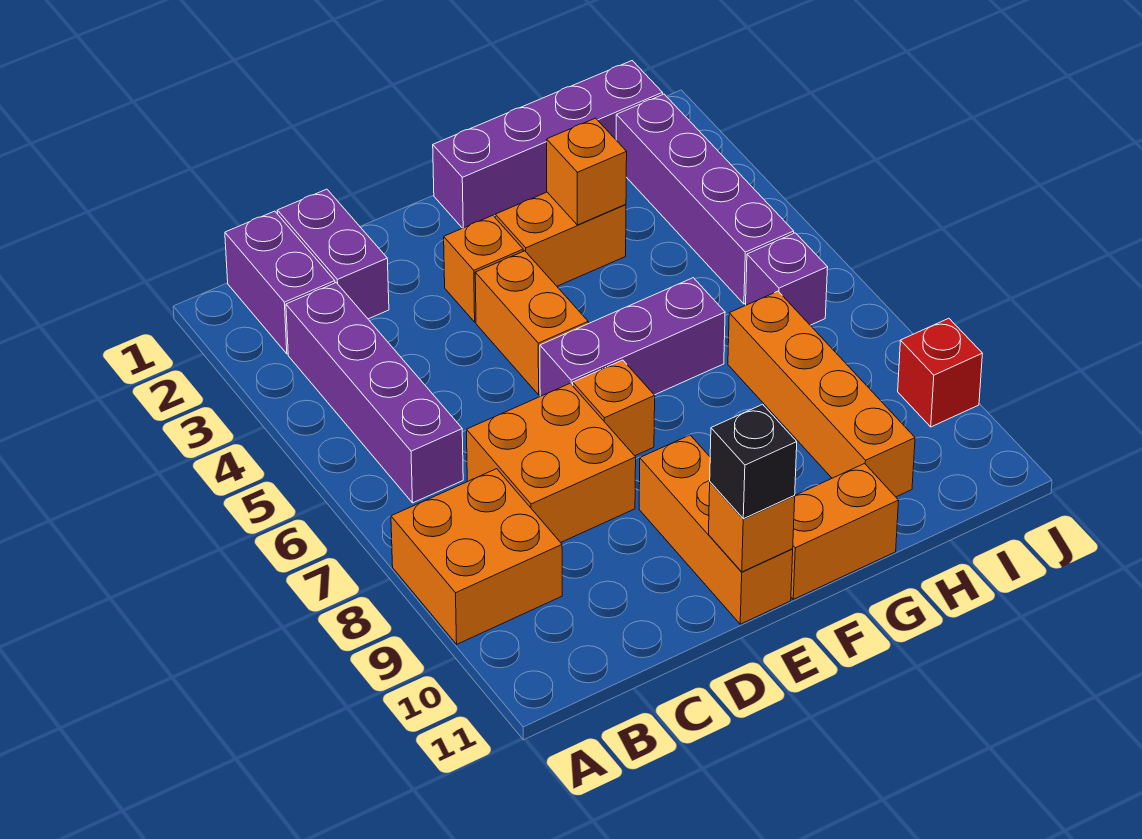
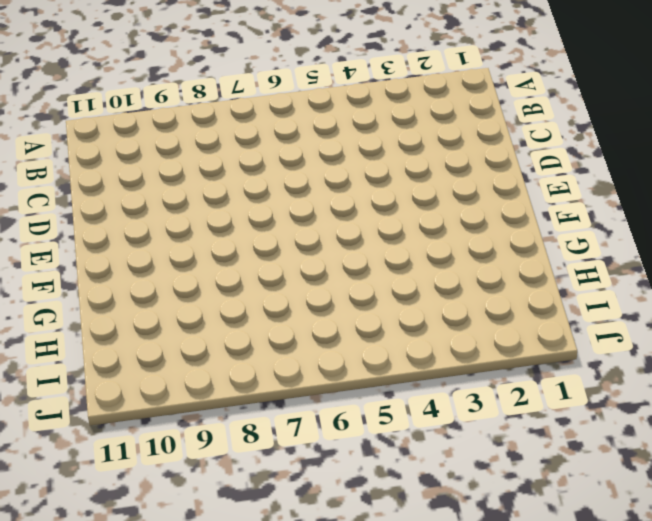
none -> orange 2x2 brick [391,469,562,644]
none -> purple 1x2 brick [225,211,335,354]
none -> purple 1x4 brick [286,283,463,503]

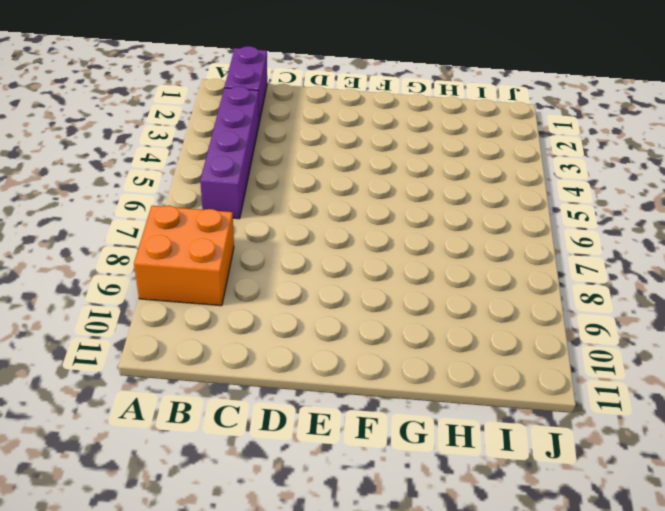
none -> purple 1x2 brick [277,189,389,319]
none -> orange 2x2 brick [467,384,636,542]
none -> orange 1x1 brick [444,215,523,322]

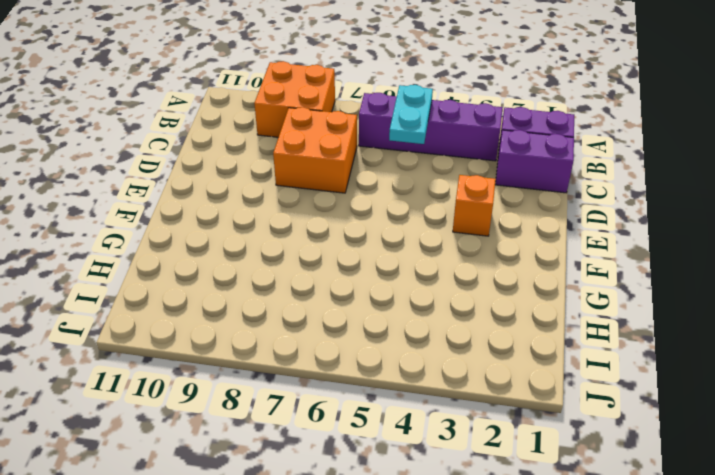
cyan 1x2 plate [389,85,433,144] -> none
none -> orange 1x2 brick [475,251,588,395]
none -> purple 1x3 brick [540,278,725,396]
none -> orange 1x1 brick [573,360,655,456]

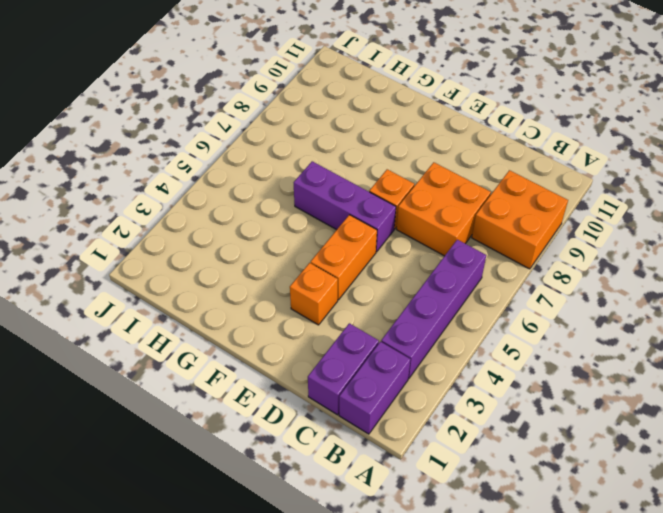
none -> orange 1x3 brick [639,435,793,624]
none -> purple 1x4 brick [433,61,663,228]
none -> orange 1x2 brick [495,192,626,286]

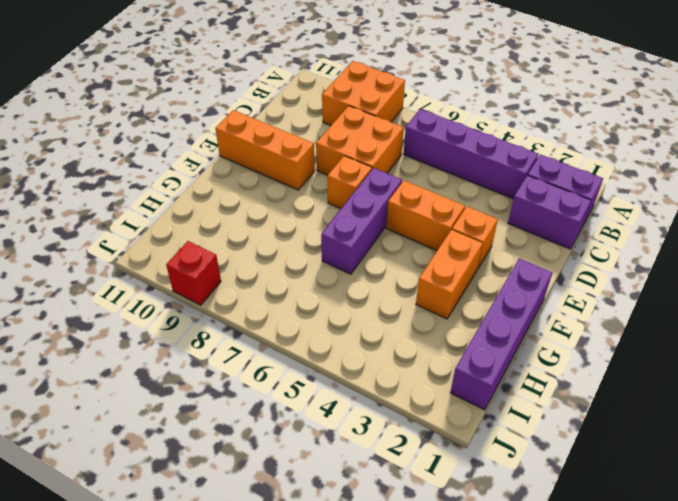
none -> orange 1x2 brick [791,464,899,599]
none -> orange 1x4 brick [728,291,915,497]
none -> purple 1x4 brick [616,94,794,304]

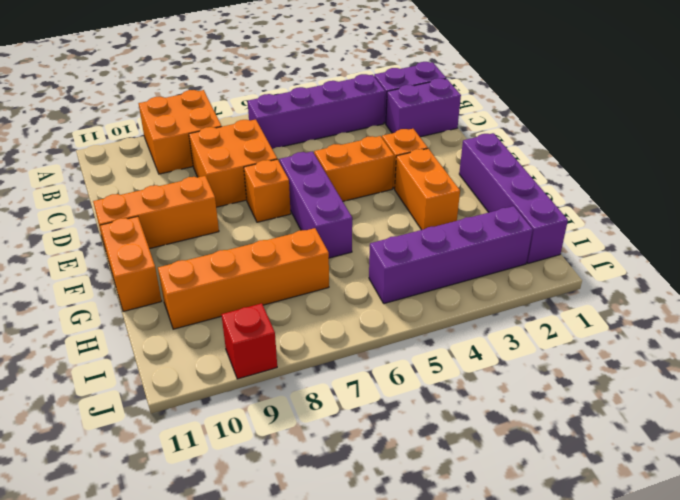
none -> purple 1x1 brick [746,233,828,325]
none -> orange 1x1 brick [708,482,795,572]
none -> orange 1x1 brick [547,118,627,225]

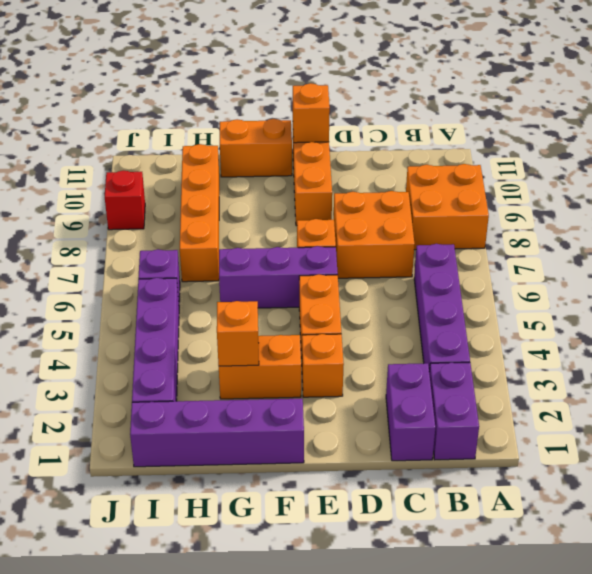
none -> black 1x1 brick [710,404,797,519]

